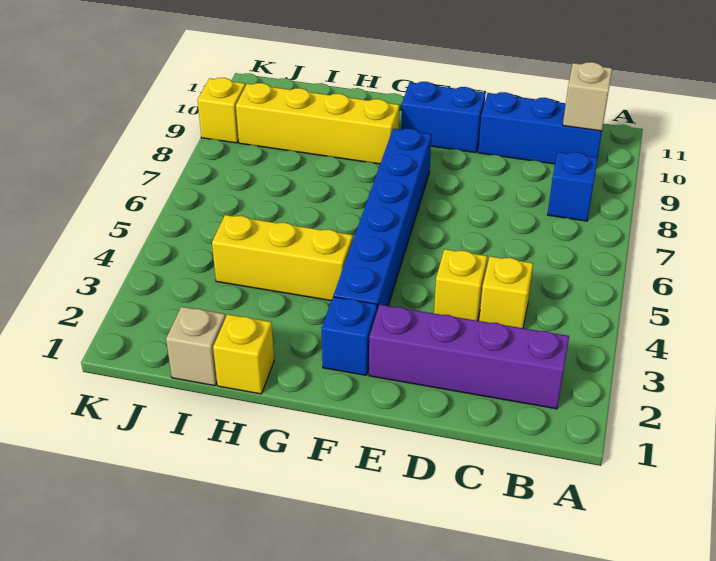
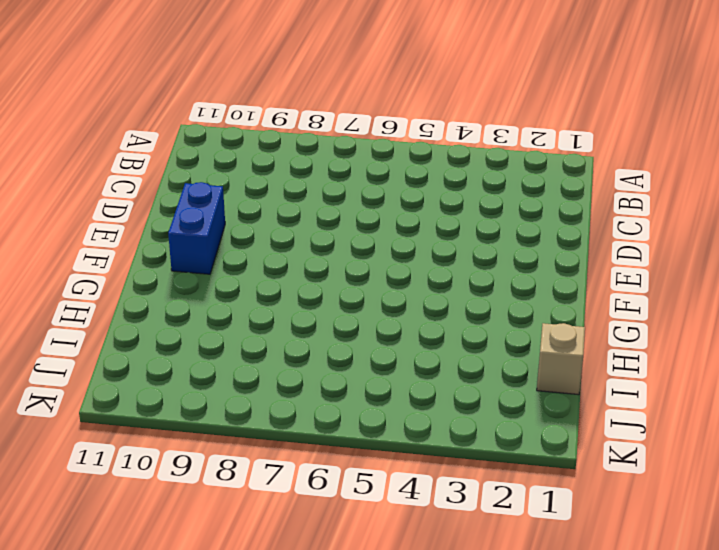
none -> purple 1x4 brick [369,305,569,409]
none -> blue 1x1 brick [548,152,598,221]
none -> blue 1x3 brick [478,92,602,164]

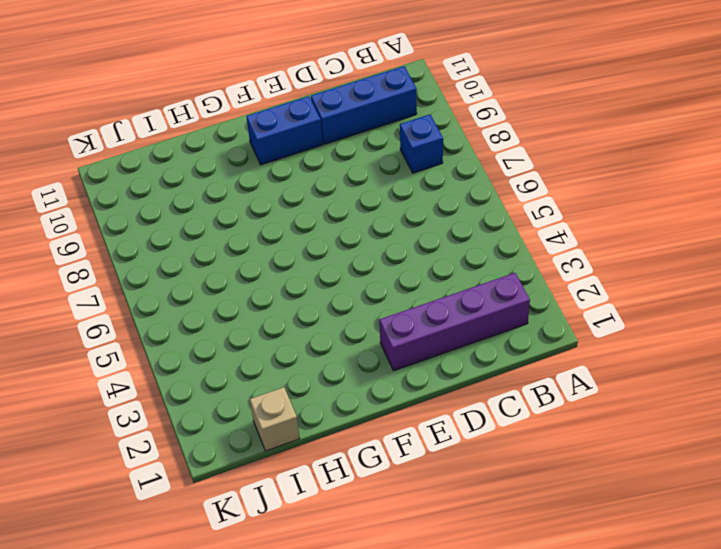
none -> yellow 1x1 brick [479,256,533,328]
none -> yellow 1x1 brick [434,249,487,321]
none -> blue 1x1 brick [322,297,377,375]

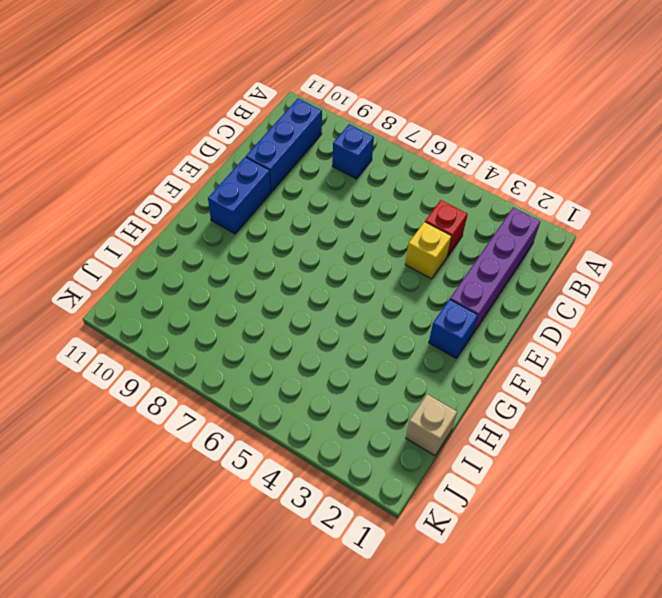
red 1x1 brick [425,200,468,256] -> yellow 1x1 brick [479,256,533,328]
none -> blue 1x6 brick [333,129,431,311]
none -> yellow 1x3 brick [212,215,353,301]
none -> yellow 1x4 brick [236,83,399,164]

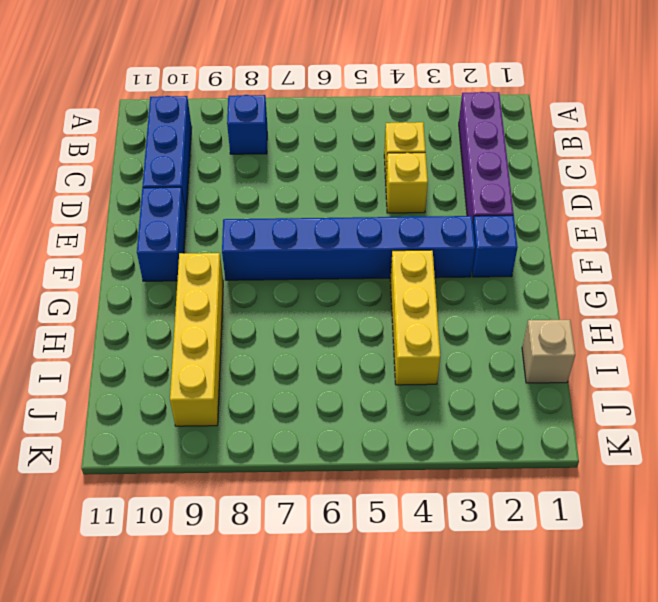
none -> yellow 1x1 brick [213,314,274,394]
none -> yellow 1x1 brick [198,78,245,143]
none -> tan 1x1 brick [563,62,612,131]

